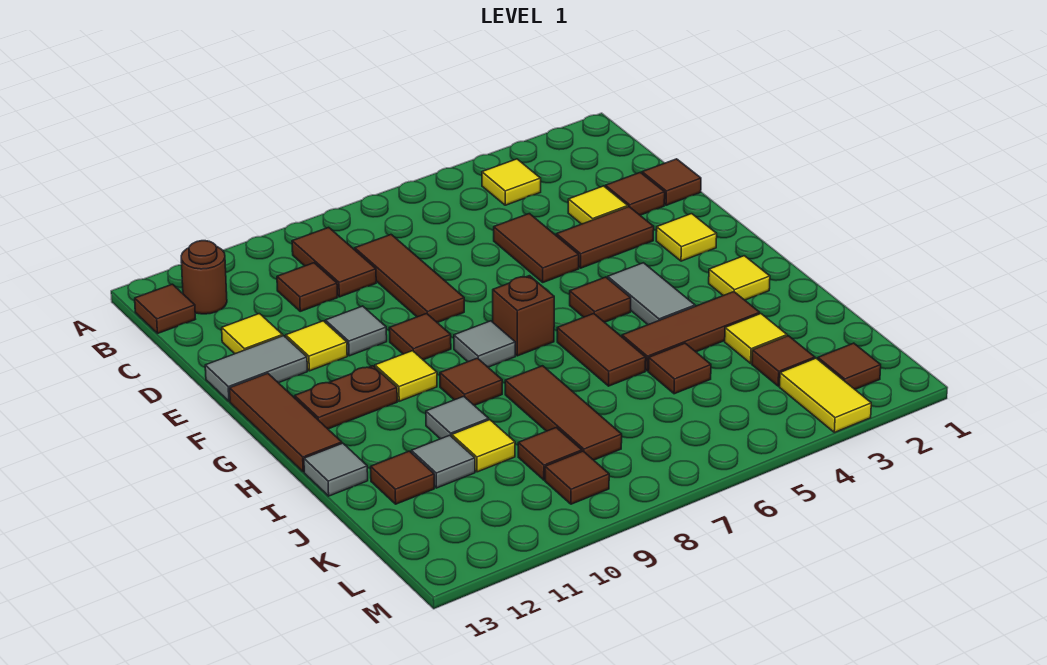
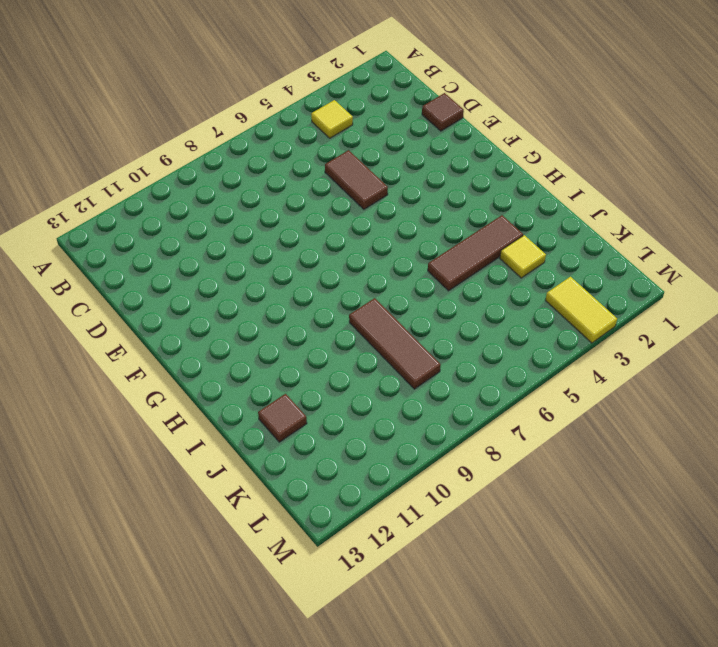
none -> brown 1x2 tile [292,227,376,297]
none -> brown 1x1 round brick [181,241,227,314]
none -> brown 1x1 tile [135,284,195,334]
none -> brown 1x3 tile [355,235,464,323]

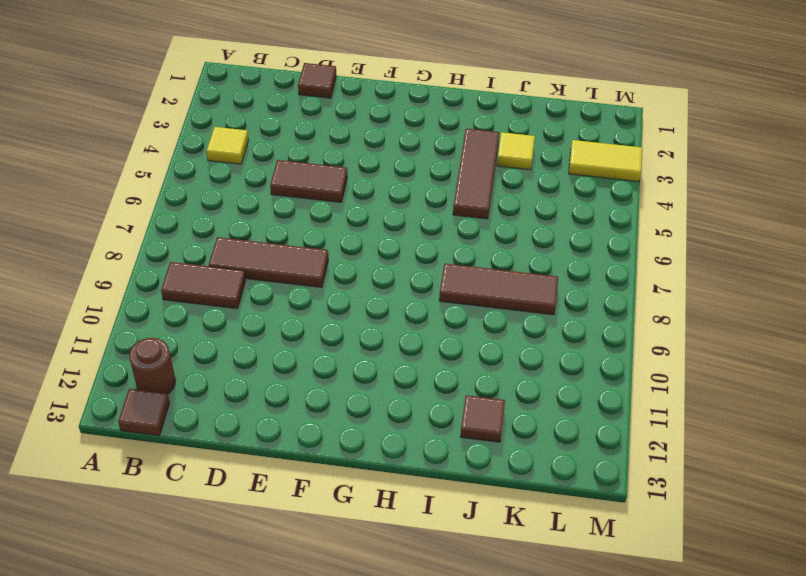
none -> brown 1x1 tile [277,263,337,311]
none -> brown 1x1 tile [605,172,665,215]
none -> yellow 1x1 tile [568,186,628,224]
none -> yellow 1x1 tile [222,314,283,354]

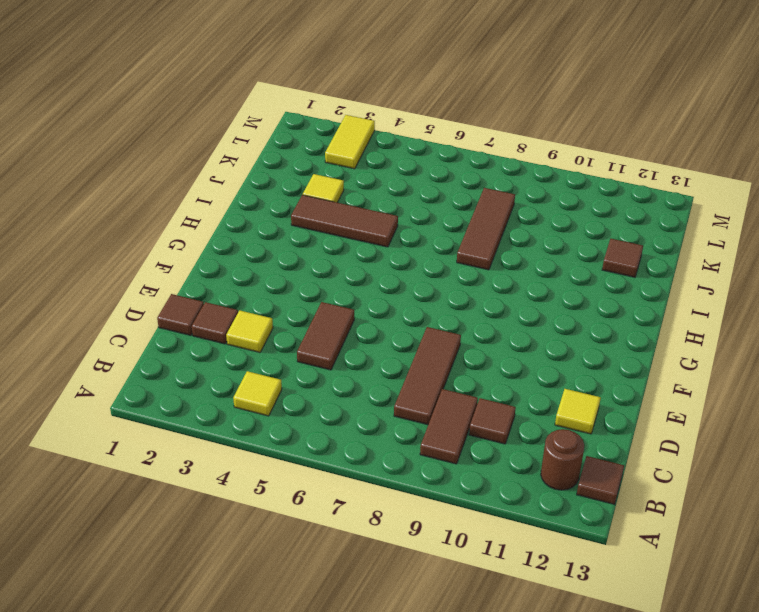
none -> brown 1x2 tile [556,207,654,268]
none -> grey 1x1 tile [325,306,387,356]
none -> yellow 1x1 tile [286,321,347,371]
none -> grey 1x2 tile [205,336,307,401]

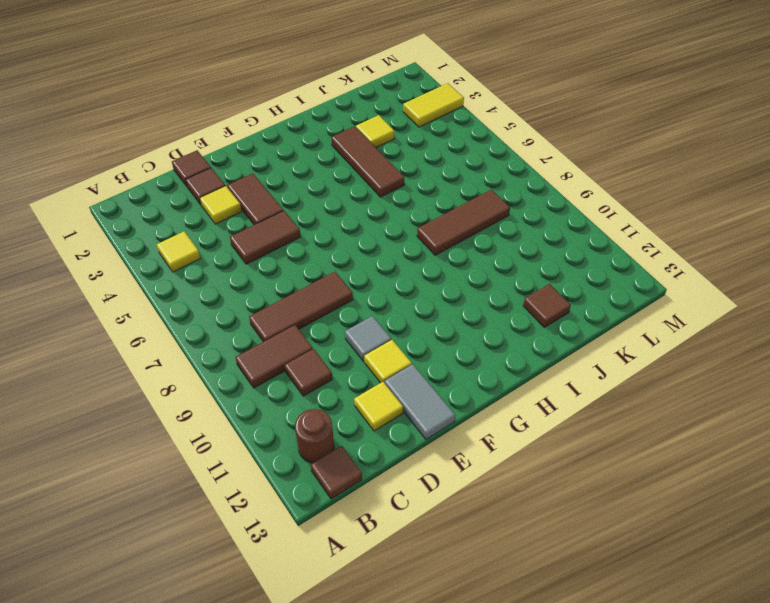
none -> yellow 1x1 tile [656,214,717,261]
none -> brown 1x1 tile [389,314,451,360]
none -> brown 1x3 tile [229,373,342,472]
none -> grey 1x2 tile [608,263,695,325]

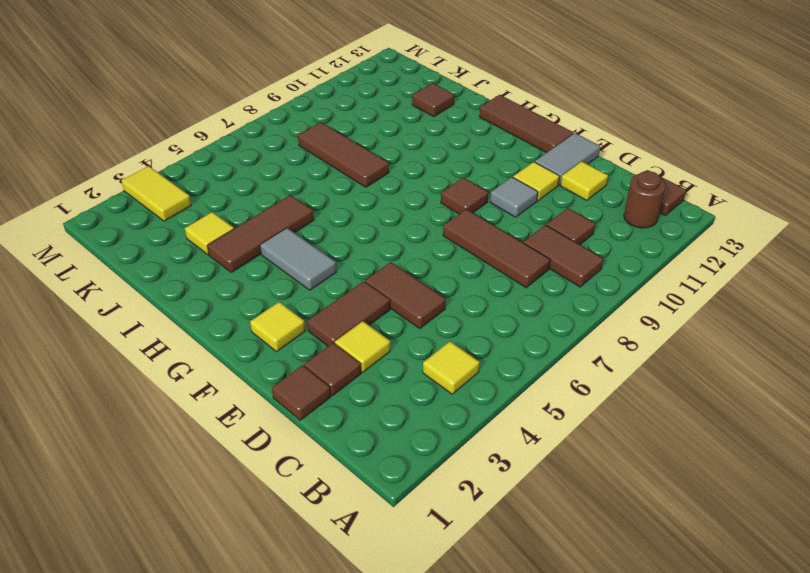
none -> brown 1x1 tile [570,277,631,322]
none -> brown 1x1 brick [493,276,554,356]
none -> grey 1x1 tile [454,321,515,367]
none -> yellow 1x1 tile [375,351,437,401]

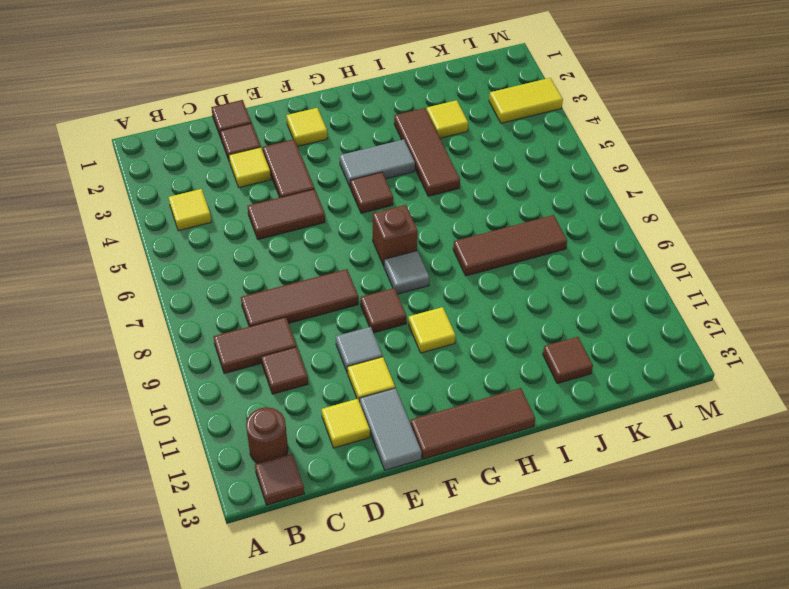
none -> brown 1x2 plate [295,366,397,429]
none -> yellow 1x1 tile [709,256,770,300]
none -> brown 1x2 tile [557,314,646,386]
none -> brown 1x1 tile [440,358,502,405]

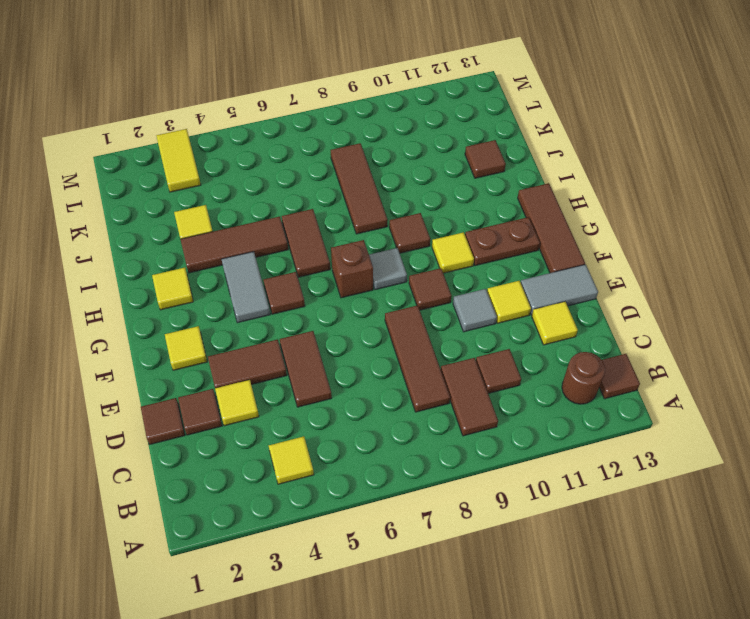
none -> grey 1x1 tile [426,396,489,439]
none -> grey 1x1 tile [304,443,368,496]
none -> brown 1x1 tile [648,343,711,394]
none -> yellow 1x1 tile [452,420,515,472]

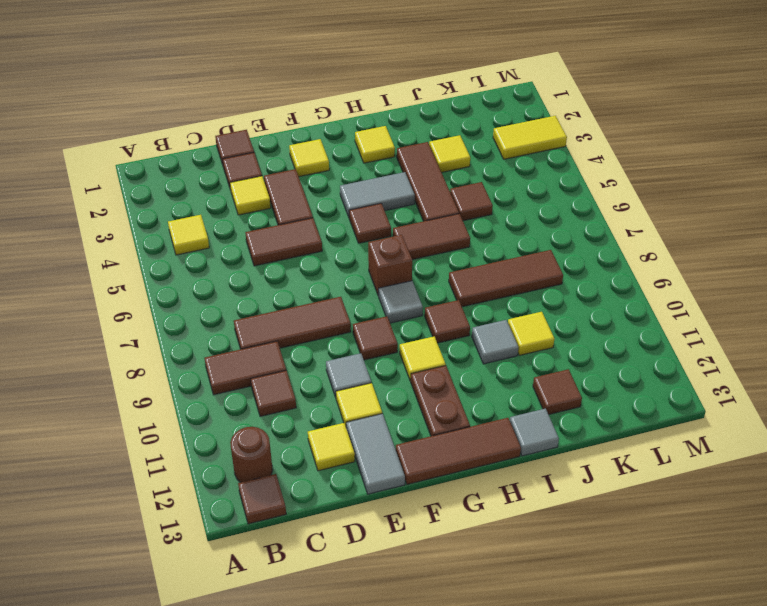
none -> grey 1x1 tile [411,435,475,488]
none -> brown 1x1 tile [752,336,815,386]
none -> brown 1x1 tile [518,428,582,480]
none -> brown 1x1 tile [818,343,881,389]

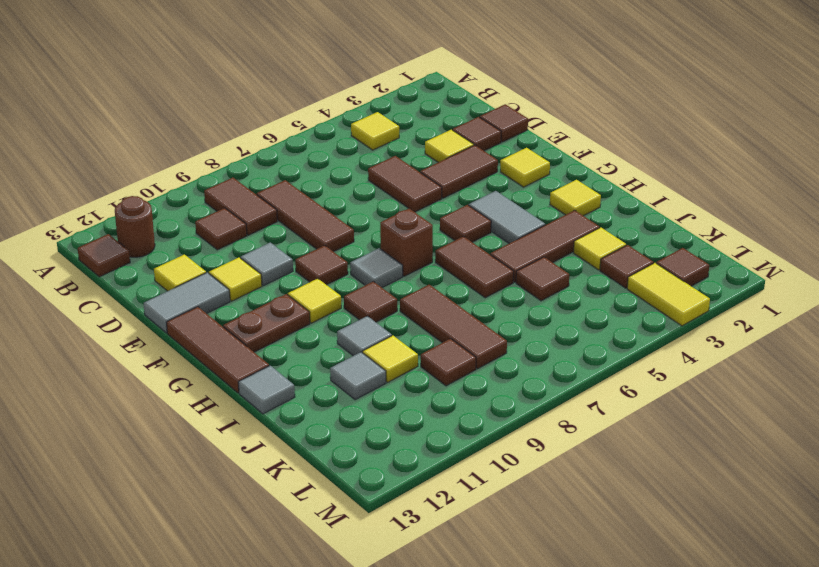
none -> brown 1x1 tile [371,451,434,504]
none -> brown 1x1 tile [545,451,609,504]

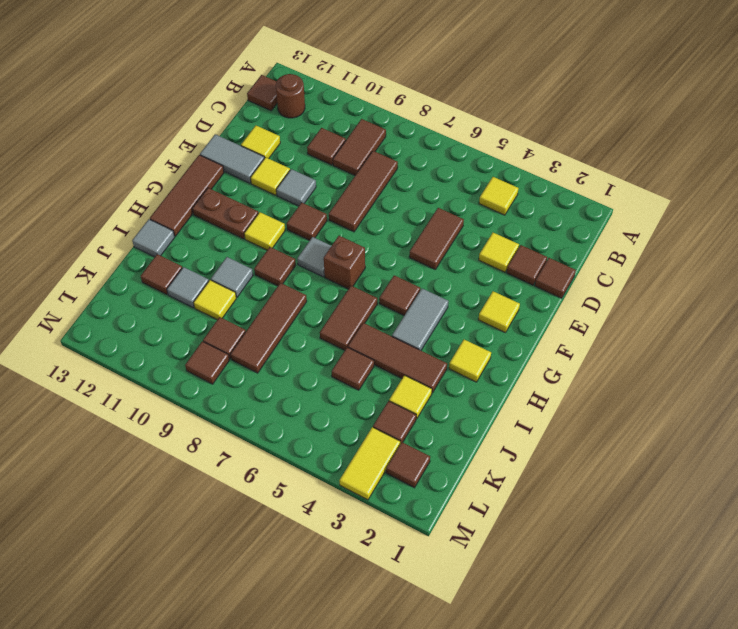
none -> brown 1x2 tile [556,207,654,268]

